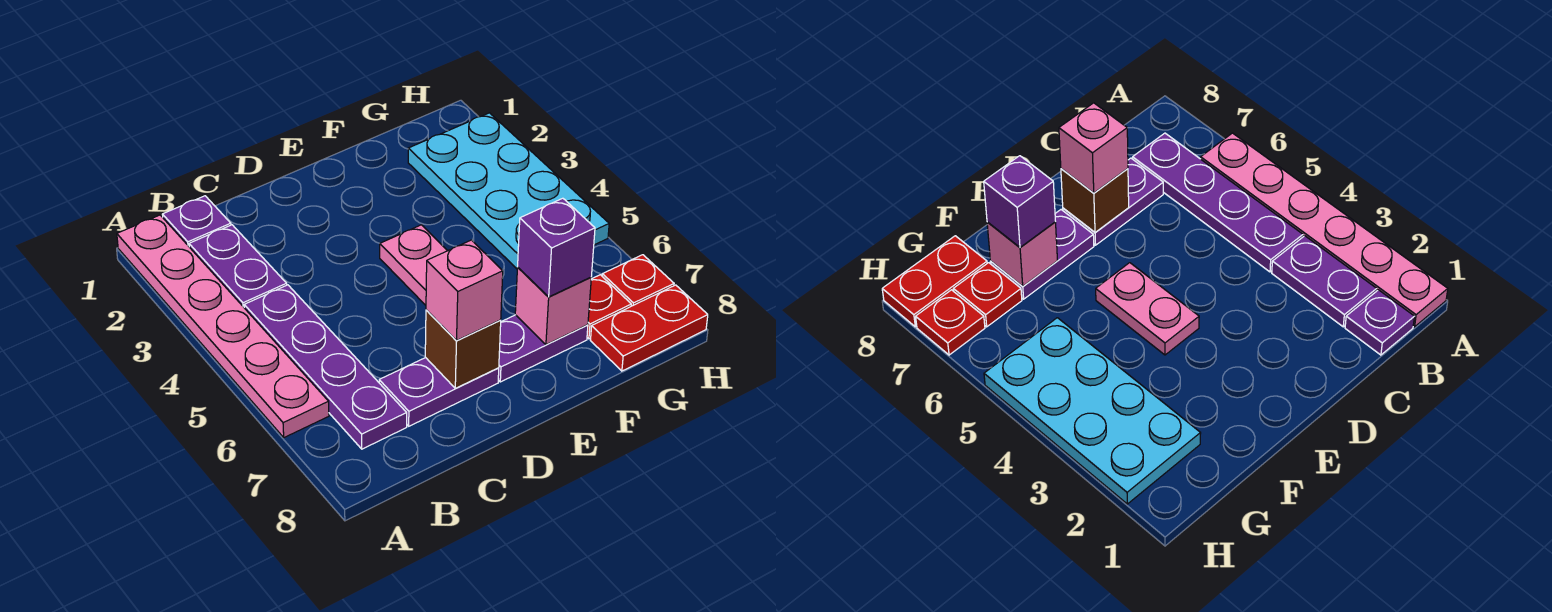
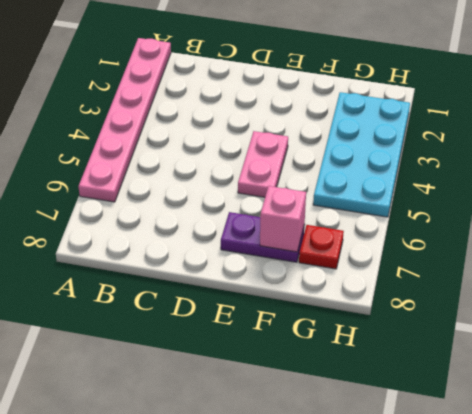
none -> purple 1x1 plate [162,196,231,246]
none -> purple 1x2 plate [189,225,287,307]
none -> purple 1x4 plate [244,285,407,449]

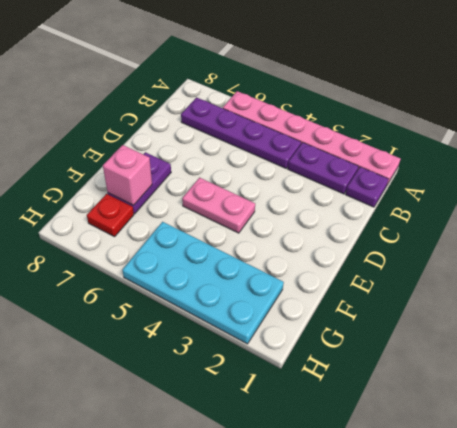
none -> purple 1x2 plate [379,358,499,426]
none -> red 1x2 plate [591,285,708,371]
none -> red 1x1 plate [602,255,674,306]

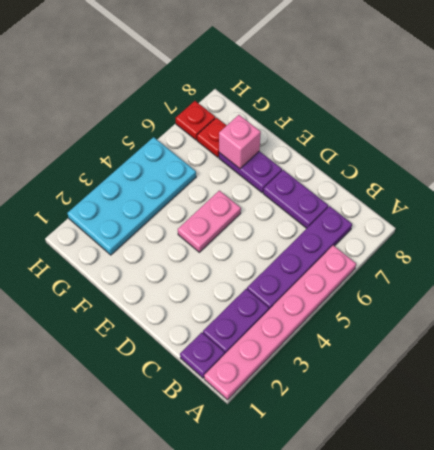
none -> red 1x2 plate [591,285,708,371]
none -> brown 1x1 brick [425,310,501,388]
none -> pink 1x1 brick [426,240,503,340]

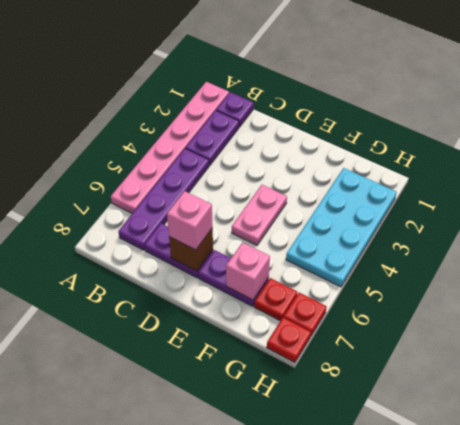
red 1x1 plate [267,317,311,362] -> red 1x2 plate [591,285,708,371]
none -> purple 1x1 brick [518,198,595,297]

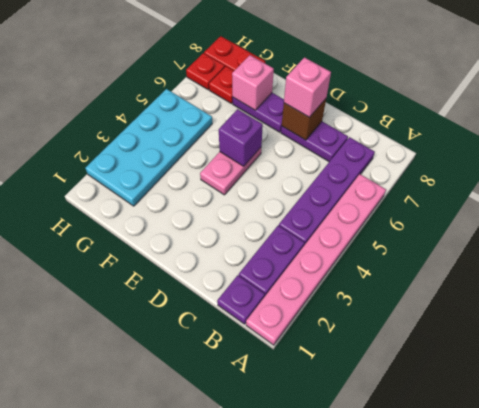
purple 1x1 brick [219,109,263,166] -> purple 1x1 brick moved to [518,198,595,297]

